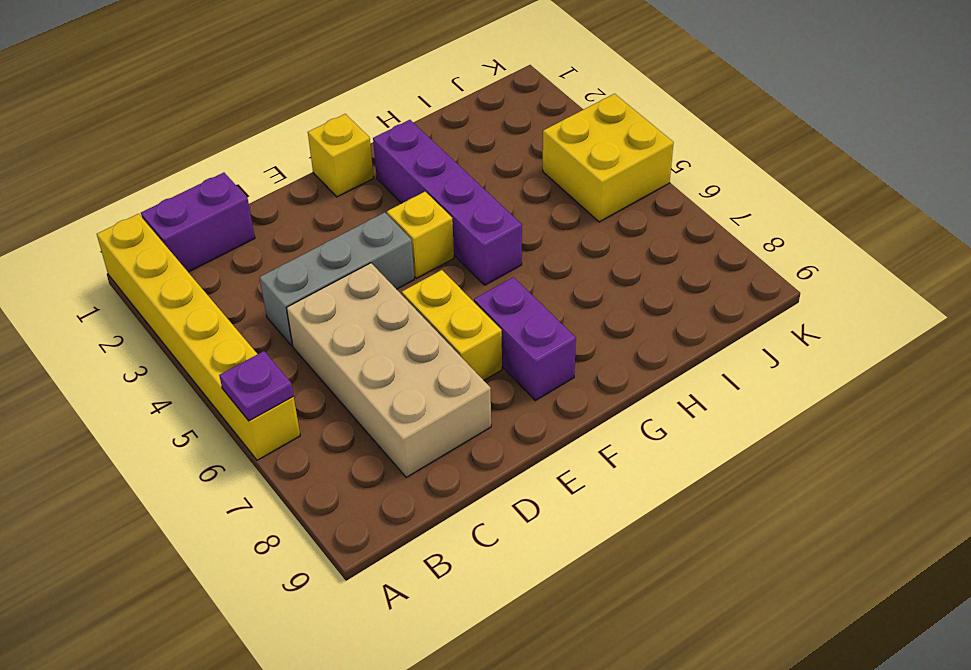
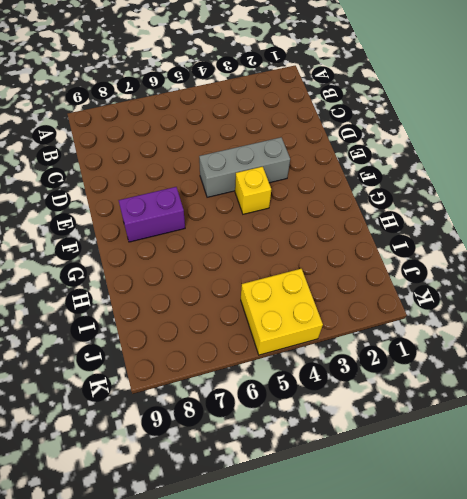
grey 1x3 brick [199,137,290,197] -> grey 1x3 brick turned to [260,212,414,346]
none -> yellow 1x6 brick [97,214,300,460]
none -> purple 1x2 brick [141,173,255,272]

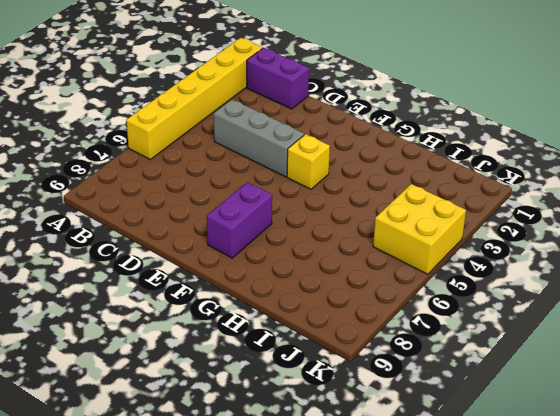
none -> tan 2x4 brick [287,263,491,477]
none -> yellow 1x2 brick [402,270,502,380]

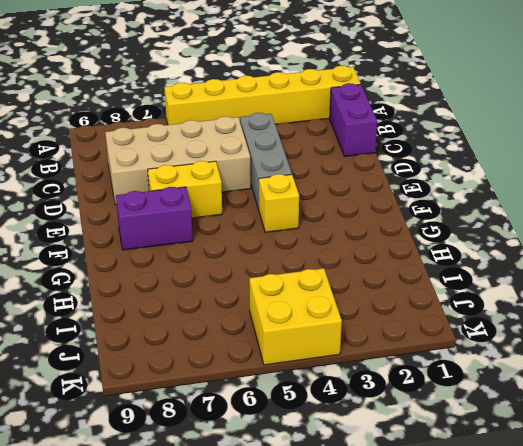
none -> yellow 1x1 brick [308,114,374,197]
none -> purple 1x4 brick [373,120,522,285]

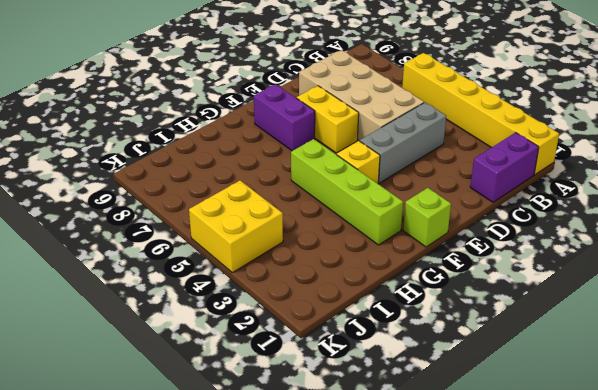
lime 1x1 brick [403,188,451,247] -> yellow 1x1 brick [308,114,374,197]
lime 1x4 brick [291,139,403,245] -> purple 1x4 brick [373,120,522,285]
none -> purple 1x1 plate [219,351,294,421]

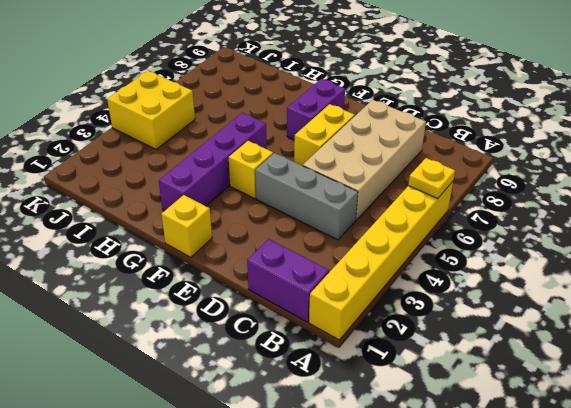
yellow 1x1 plate [408,158,455,199] -> purple 1x1 plate [219,351,294,421]

